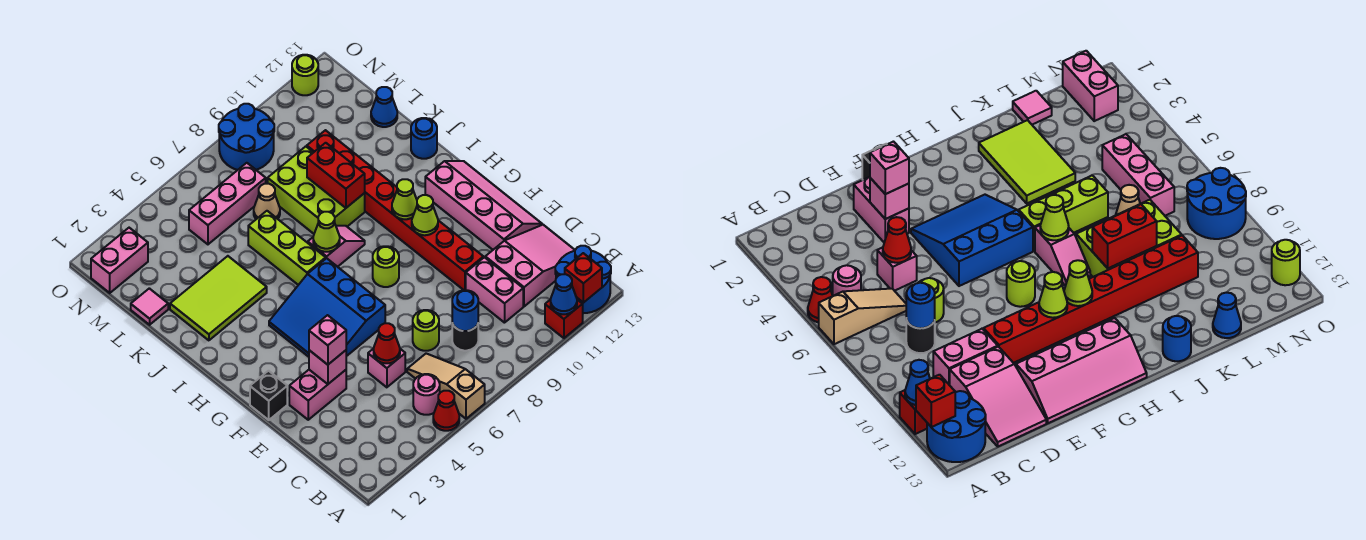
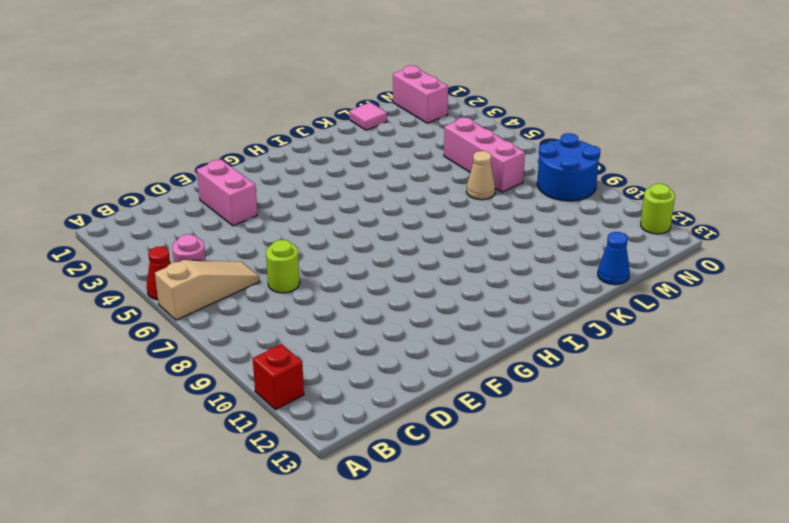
none -> blue 2x2 round brick [555,246,611,313]
none -> black 1x1 round brick [452,323,478,351]
none -> pink 1x2 brick [466,257,523,323]
none -> pink 2x3 slope [485,225,575,306]

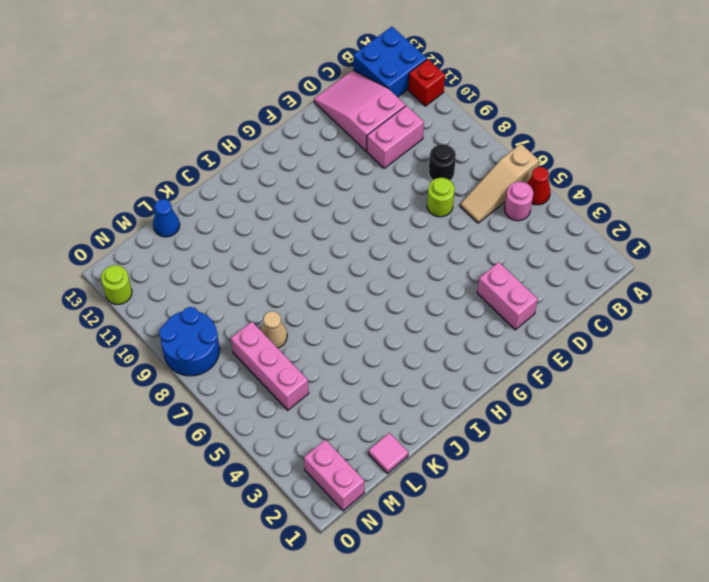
blue 2x2 brick [353,27,427,97] -> blue 2x2 round brick [555,246,611,313]
none -> pink 1x1 brick [368,349,405,387]
none -> red 1x8 brick [307,130,483,290]
none -> pink 2x4 slope [425,161,542,250]
none -> black 1x1 brick [250,371,287,420]

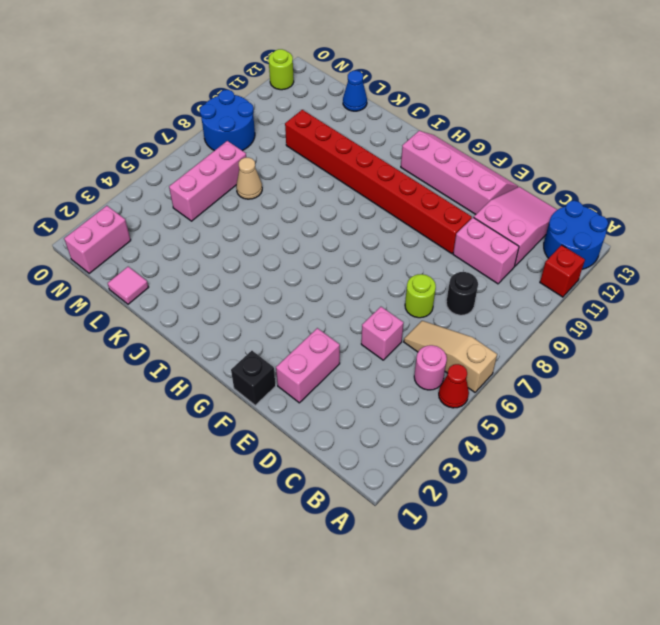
none -> blue 3x3 slope [269,258,385,357]
none -> lime 1x1 round brick [373,246,399,287]
none -> lime 1x3 brick [248,211,326,285]
none -> pink 1x2 slope [308,226,365,267]

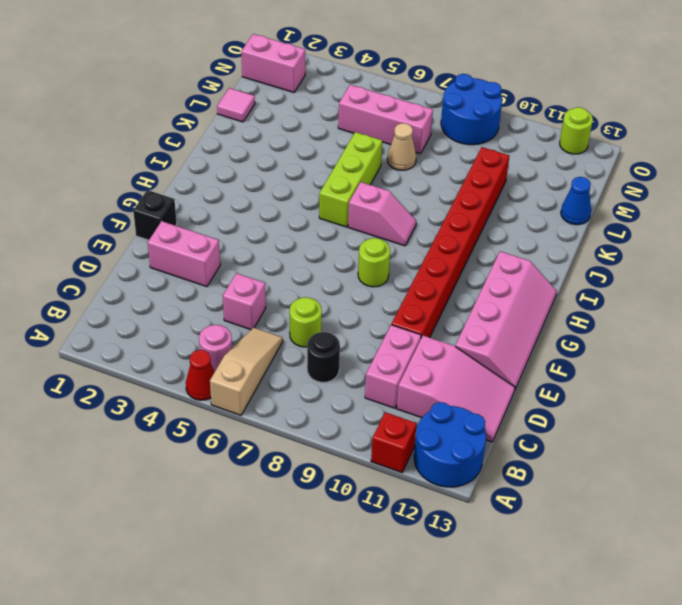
none -> blue 3x3 slope [269,258,385,357]
none -> lime 2x3 tile [170,256,267,340]
none -> lime 2x3 brick [268,146,365,234]
none -> blue 1x1 round brick [411,118,437,159]

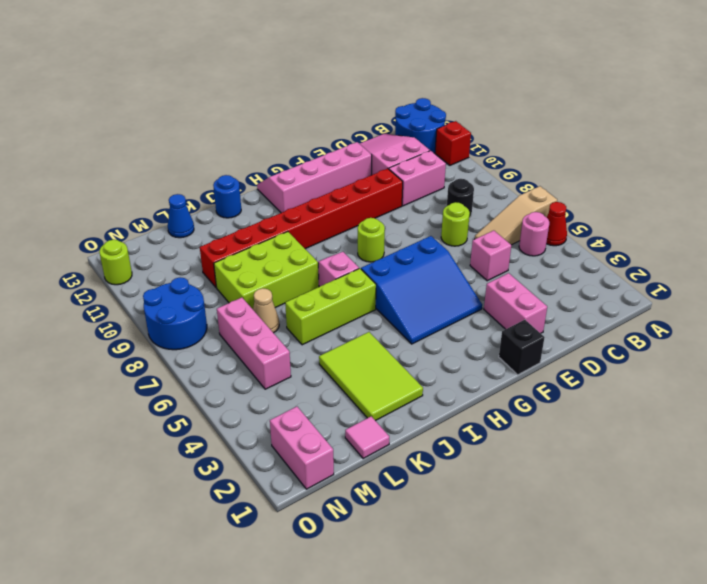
none -> blue 1x1 cone [551,274,577,314]
none -> red 1x1 brick [565,253,602,303]
none -> blue 1x1 round brick [452,290,478,331]
none -> red 1x1 cone [374,323,400,363]

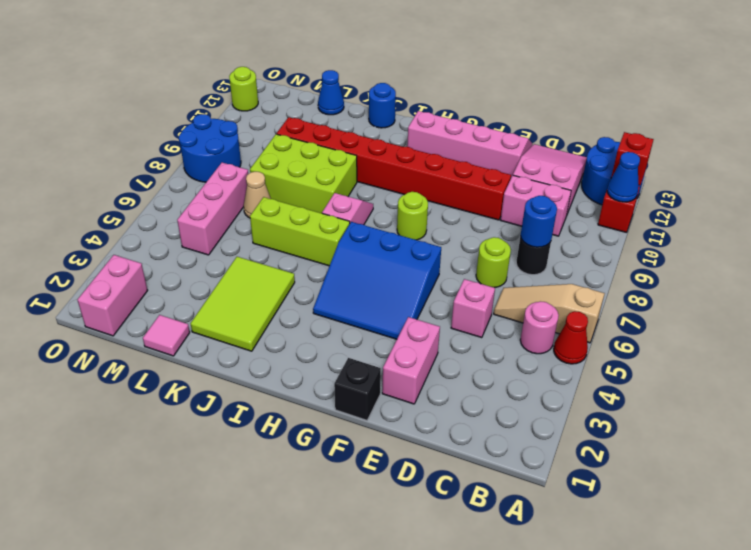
none -> red 1x1 cone [374,323,400,363]
none -> pink 1x1 brick [309,350,346,384]
none -> lime 1x1 cone [412,195,438,235]
none -> lime 1x1 cone [392,179,417,219]

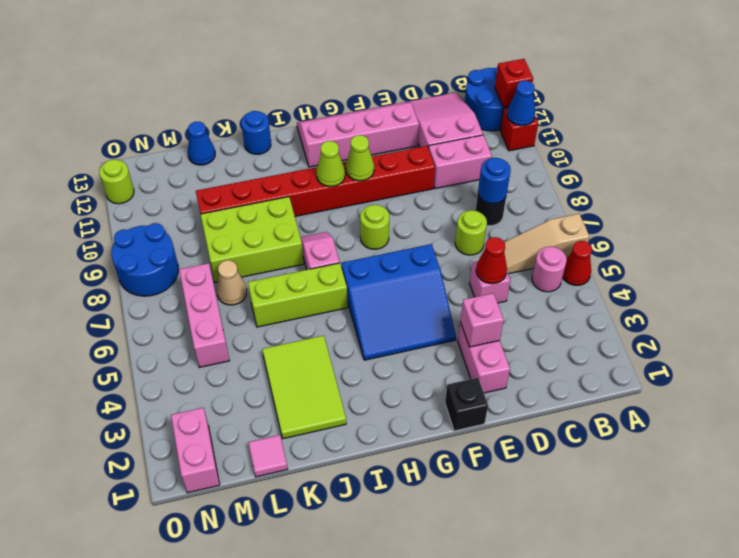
none -> lime 1x1 cone [313,212,340,252]
none -> red 1x2 brick [307,143,365,208]
none -> pink 1x1 brick [309,315,346,365]

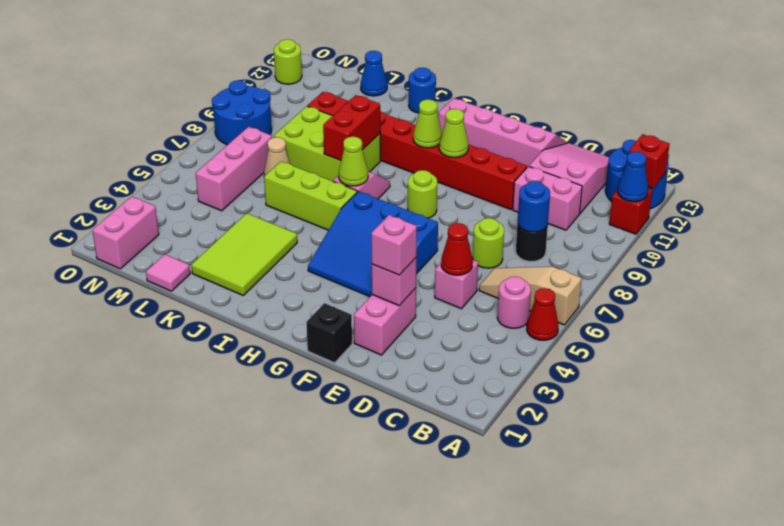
red 1x2 brick [323,95,380,160] -> red 1x2 brick turned to [307,143,365,208]

